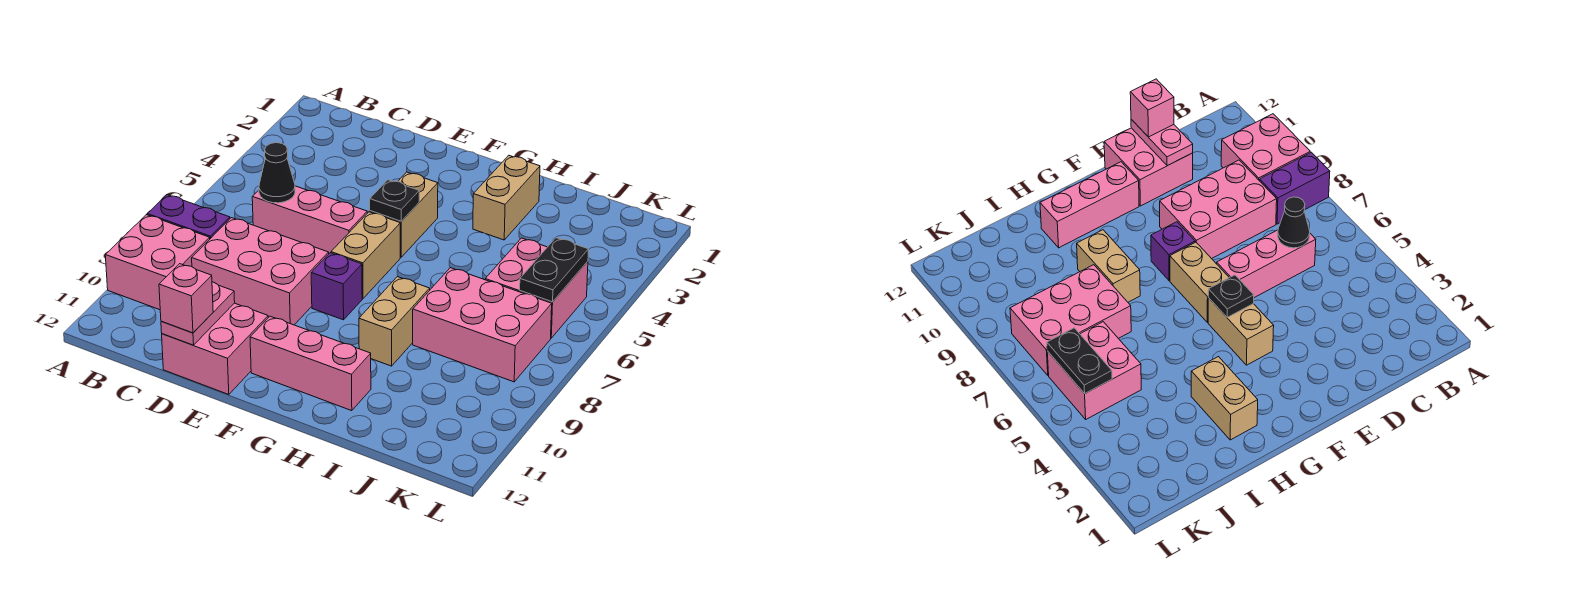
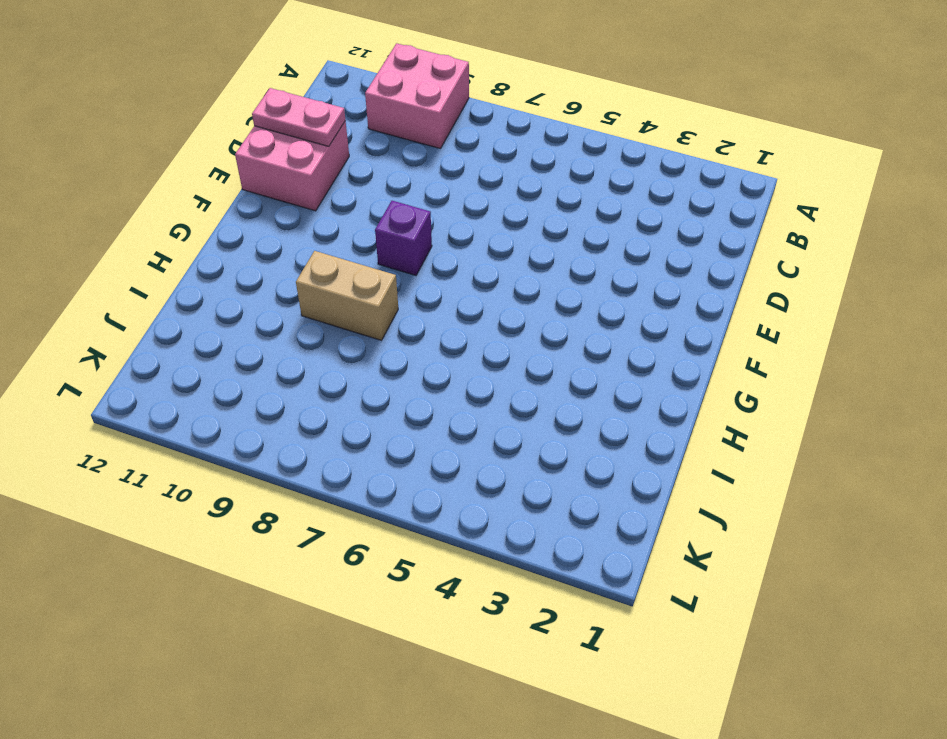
none -> purple 1x2 brick [147,195,230,239]
none -> pink 1x3 brick [252,186,367,253]
none -> pink 2x3 brick [192,218,329,325]

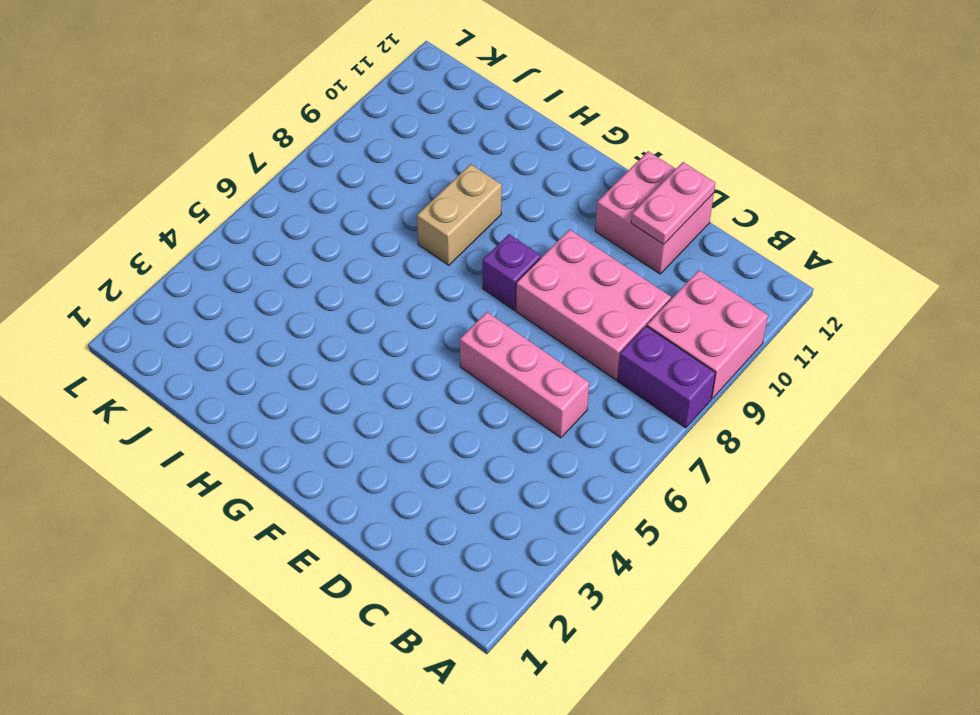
none -> tan 1x2 brick [370,172,438,257]
none -> tan 1x2 brick [331,212,400,299]
none -> pink 1x3 brick [250,316,371,411]

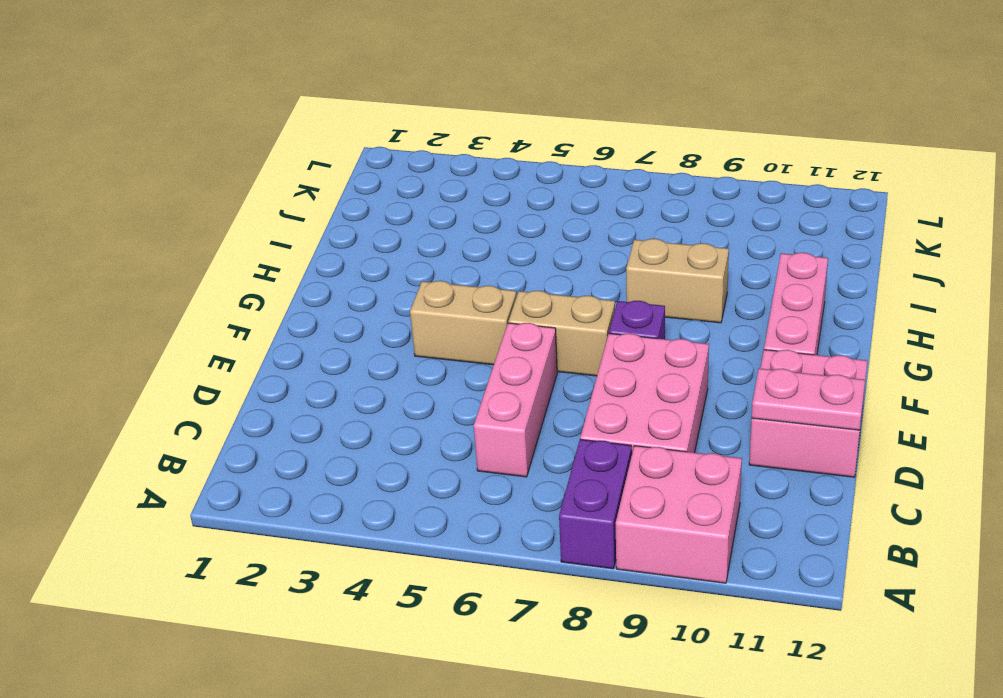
none -> tan 1x2 brick [473,155,540,240]
none -> pink 2x3 brick [413,268,552,382]
none -> pink 2x2 brick [485,238,588,338]

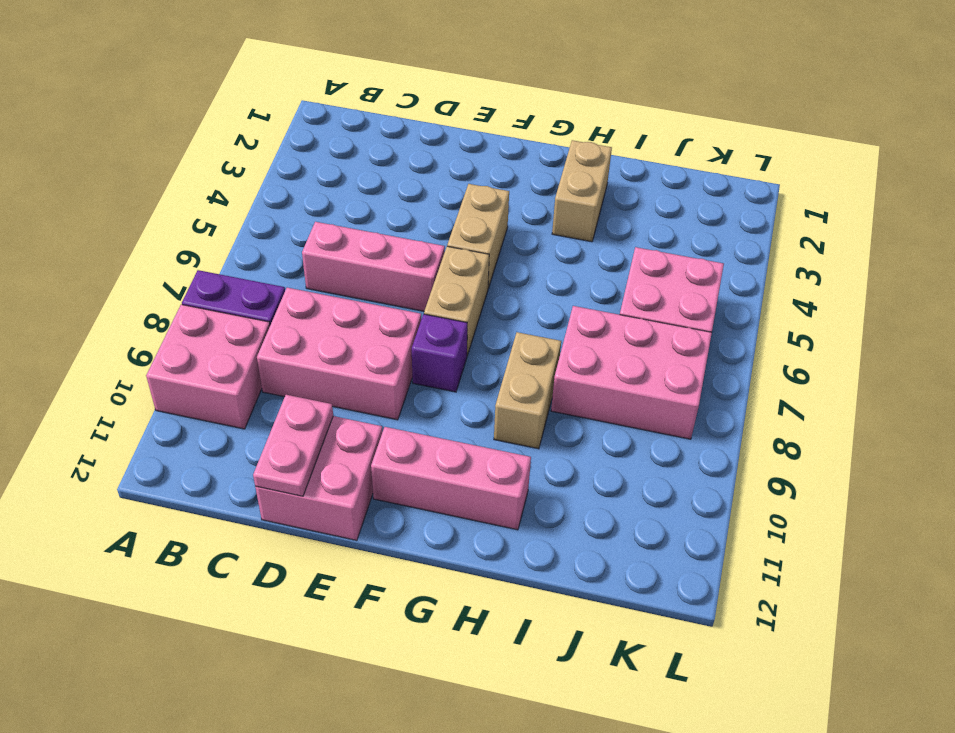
none -> black 1x1 cone [259,143,295,203]
none -> black 1x1 plate [370,180,419,221]
none -> black 1x2 plate [520,238,589,302]

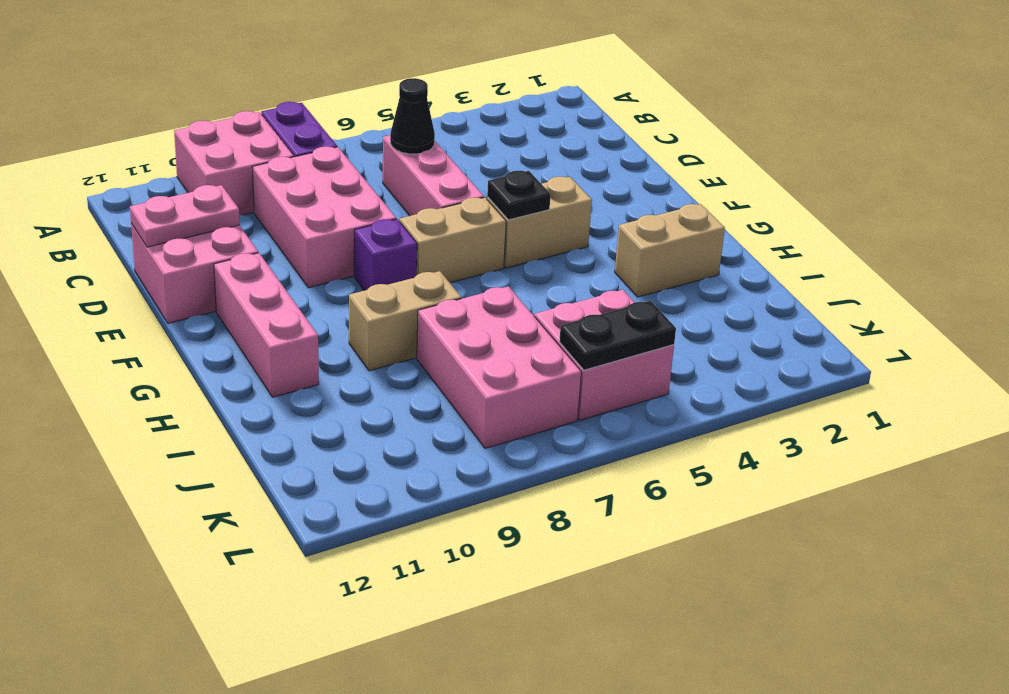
none -> pink 1x1 brick [159,264,213,333]

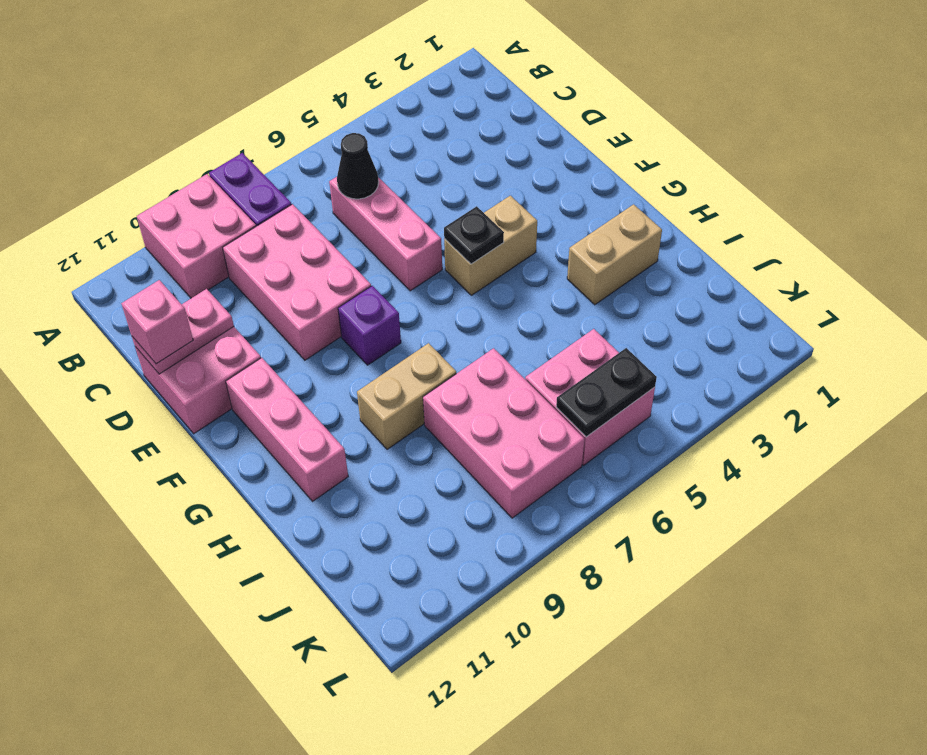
none -> tan 1x2 brick [331,212,400,299]

